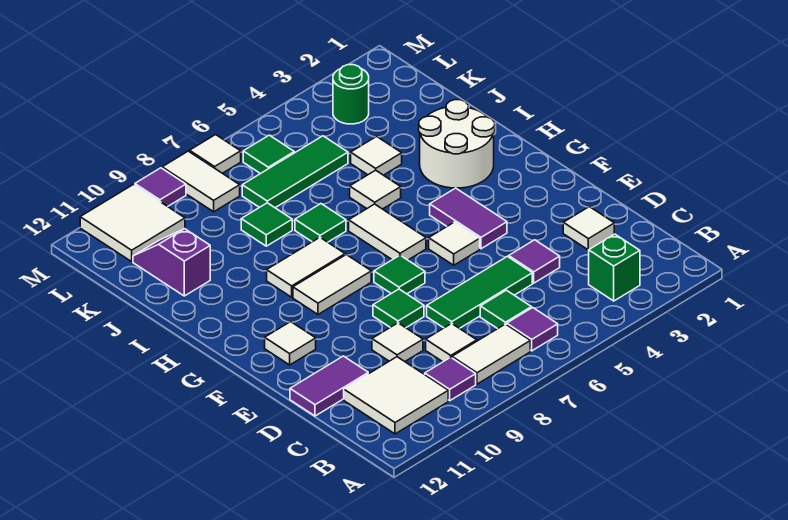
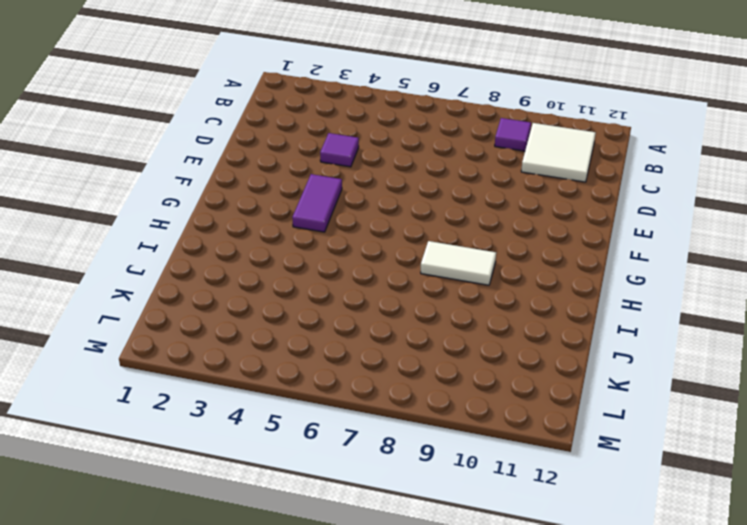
none -> green 1x1 brick [589,234,640,301]
none -> purple 1x1 tile [507,308,558,351]
none -> white 1x2 tile [452,324,530,384]
none -> green 1x1 tile [480,290,531,329]

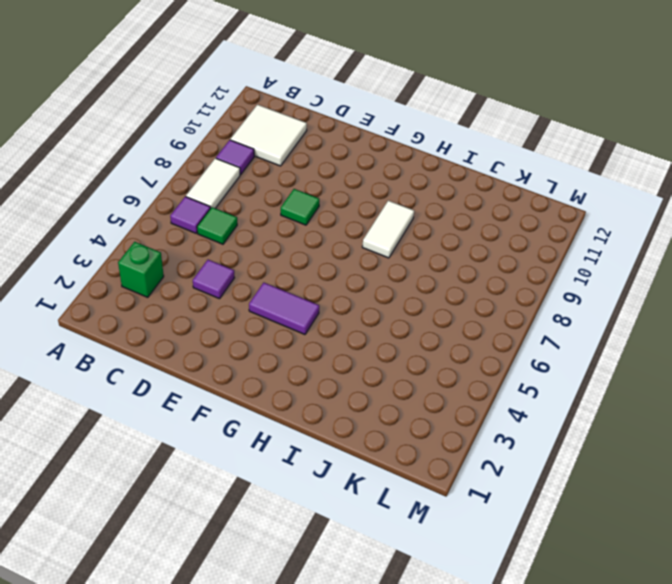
none -> white 1x1 tile [426,324,477,362]
none -> white 1x1 tile [563,207,614,250]
none -> green 1x3 tile [427,256,532,328]
none -> white 1x1 tile [372,323,423,361]

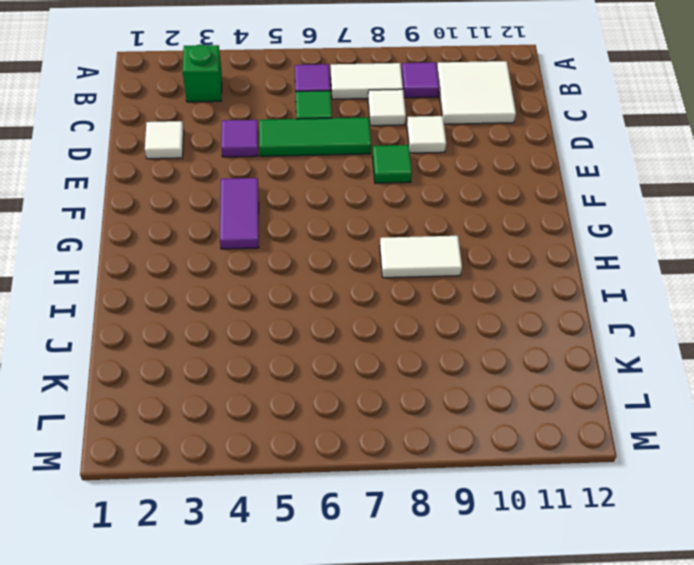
none -> purple 1x2 tile [290,356,368,416]
none -> white 1x1 tile [429,222,480,265]
none -> green 1x1 tile [374,255,425,294]
none -> white 1x1 tile [265,322,316,365]

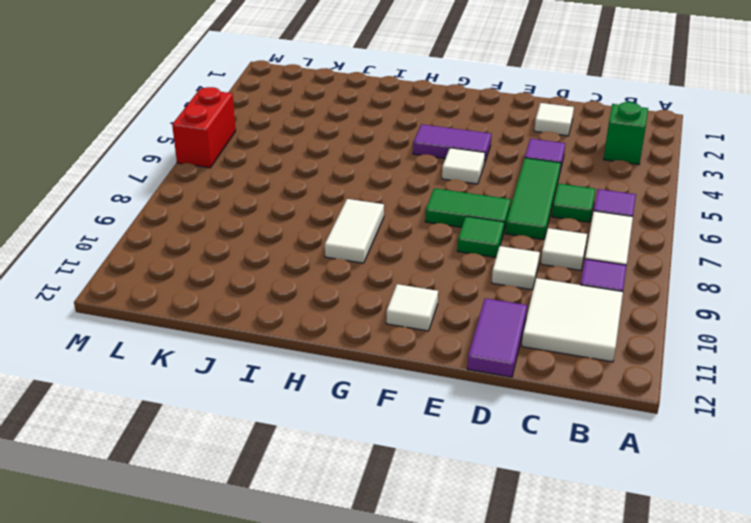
green 1x2 tile [425,188,511,233] -> green 1x1 tile [374,255,425,294]
red 1x2 brick [172,87,236,168] -> none
none -> white 1x2 tile [349,204,426,260]
none -> white 1x2 tile [293,255,371,314]
none -> white 2x2 round brick [419,100,495,188]
none -> white 1x1 tile [350,170,401,209]

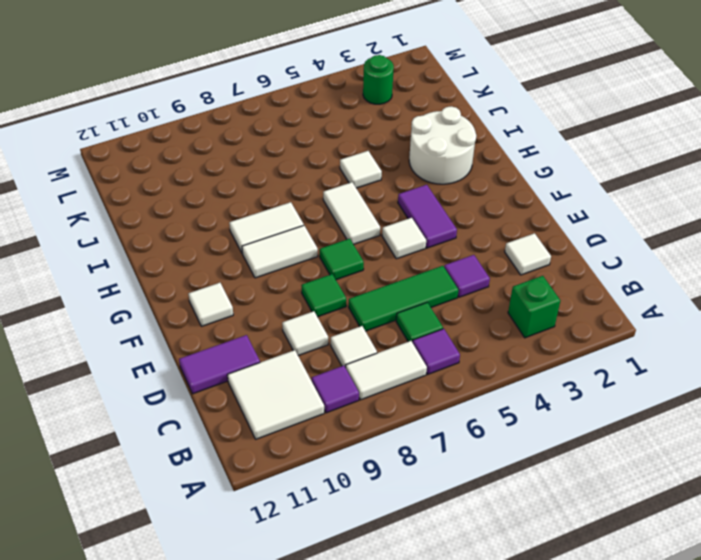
none -> green 1x1 tile [295,204,346,242]
none -> white 1x1 tile [351,136,402,175]
none -> green 1x1 tile [241,203,292,246]
none -> purple 1x2 slope [133,229,210,296]

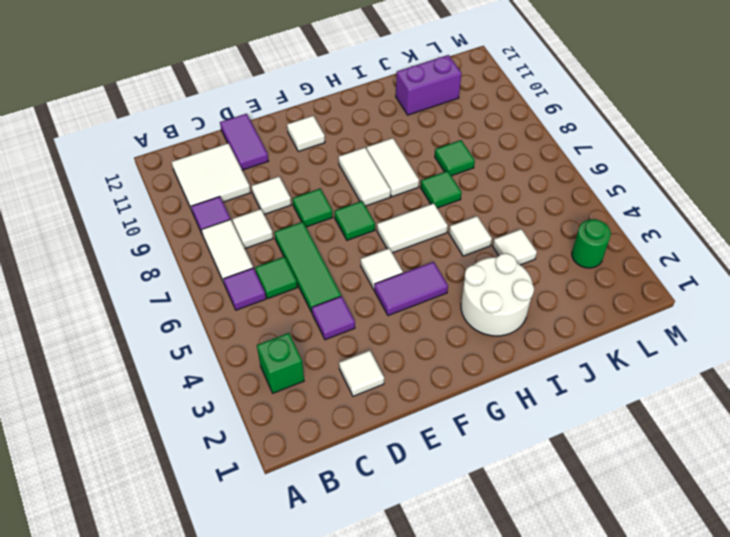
purple 1x2 brick [396,55,462,115] -> purple 1x2 slope [133,229,210,296]
none -> green 1x3 tile [242,136,348,208]
none -> green 1x1 tile [243,135,294,174]
none -> white 1x2 tile [162,151,240,212]
none -> white 2x2 tile [80,184,185,261]

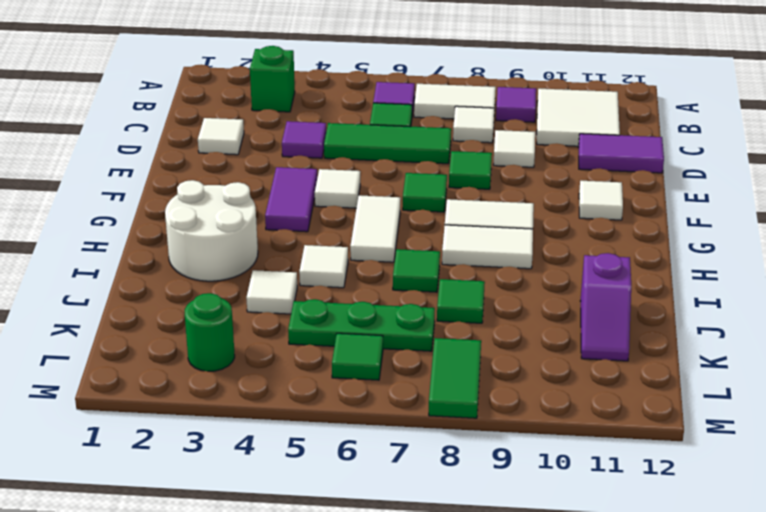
green 1x3 plate [288,299,435,351] -> green 1x3 tile [242,136,348,208]
green 1x2 tile [429,338,481,418] -> white 1x2 tile [162,151,240,212]
none -> white 2x2 tile [80,184,185,261]
none -> white 1x1 tile [190,135,241,173]
none -> purple 1x1 tile [135,168,186,206]

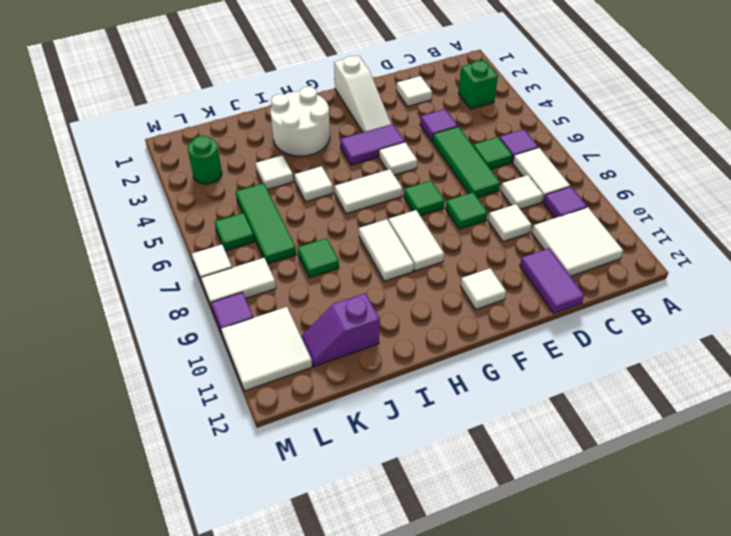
white 1x3 slope [334,55,391,132] -> none
none -> green 1x1 tile [295,204,346,242]

